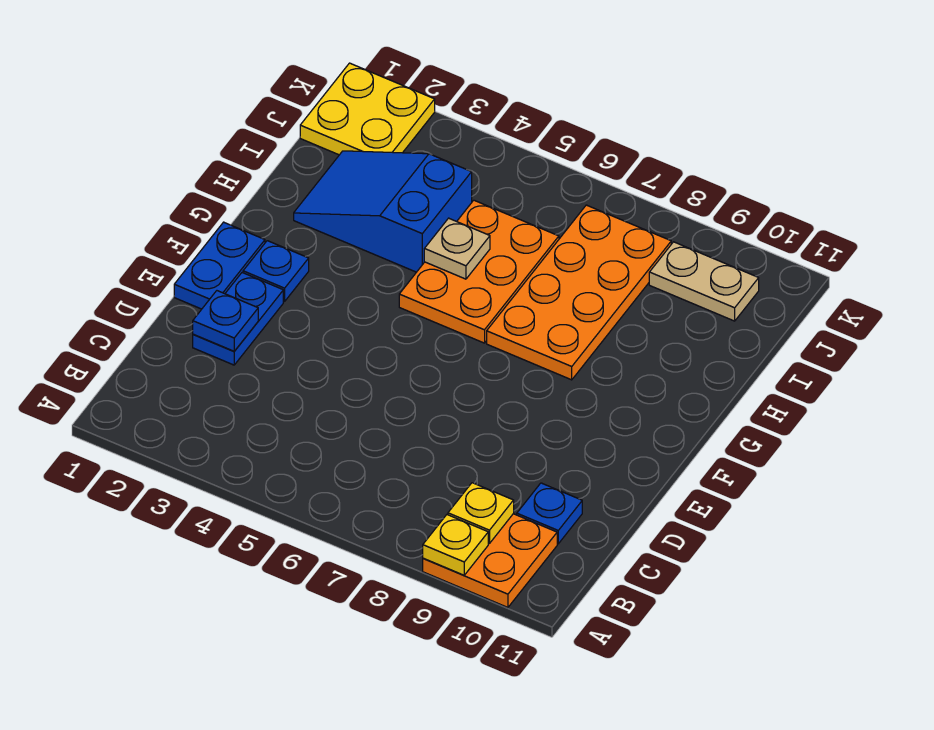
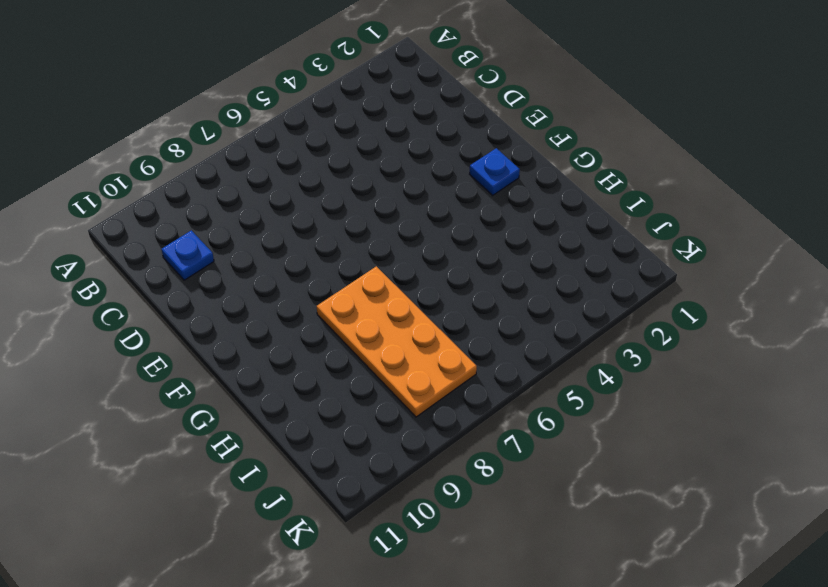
none -> orange 2x2 plate [423,514,557,607]
none -> blue 1x2 plate [193,273,283,365]
none -> blue 1x2 plate [174,222,265,309]

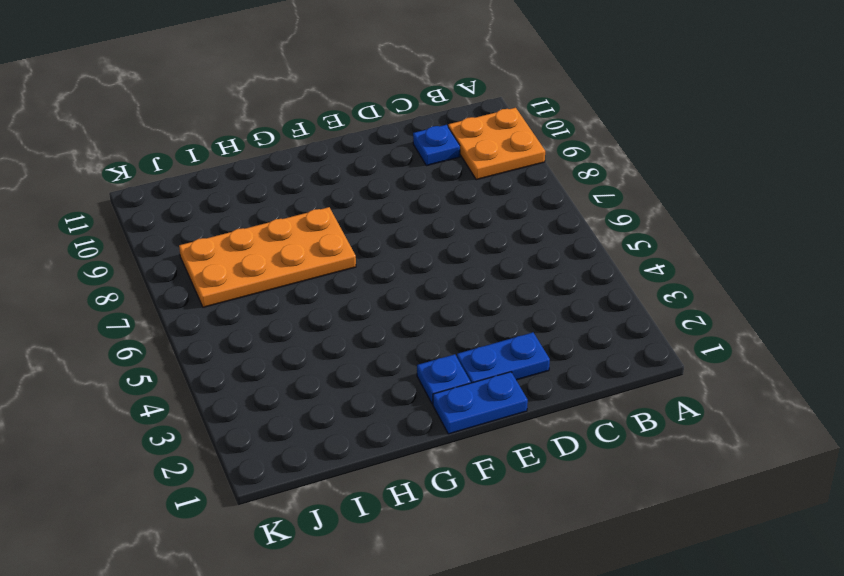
none -> orange 2x3 plate [399,200,559,343]
none -> blue 2x3 slope [294,151,472,272]
none -> yellow 2x2 plate [300,63,435,155]

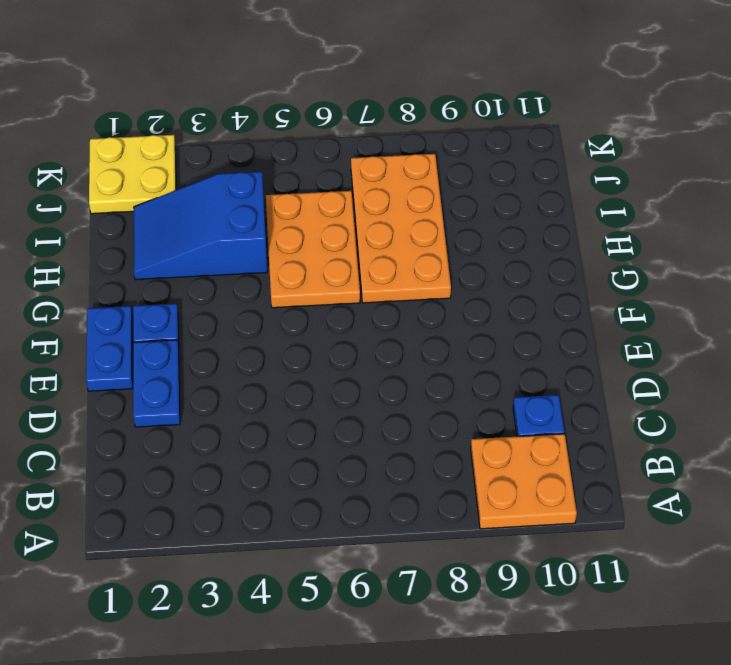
none -> tan 1x2 plate [649,242,759,321]
none -> yellow 1x1 plate [423,515,488,575]
none -> yellow 1x1 plate [448,483,514,544]

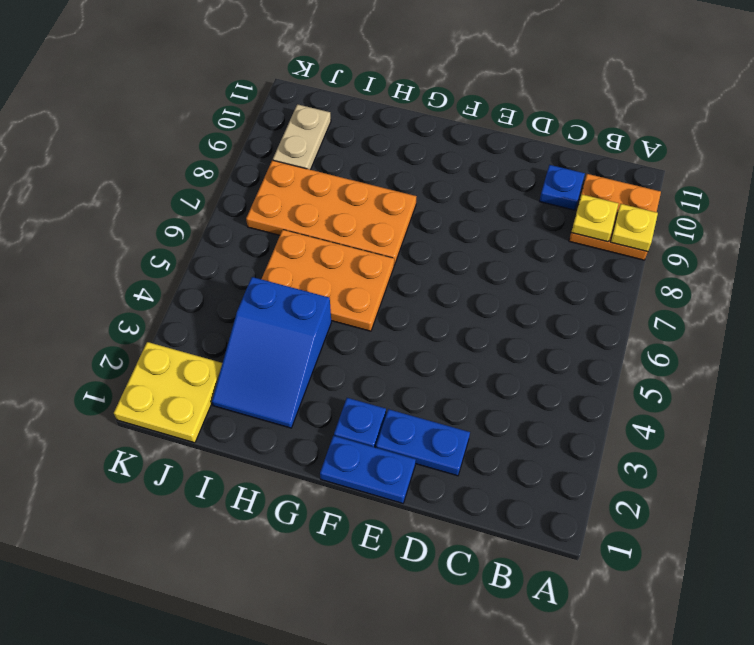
none -> blue 1x1 plate [193,291,258,351]
none -> tan 1x1 plate [424,218,490,279]

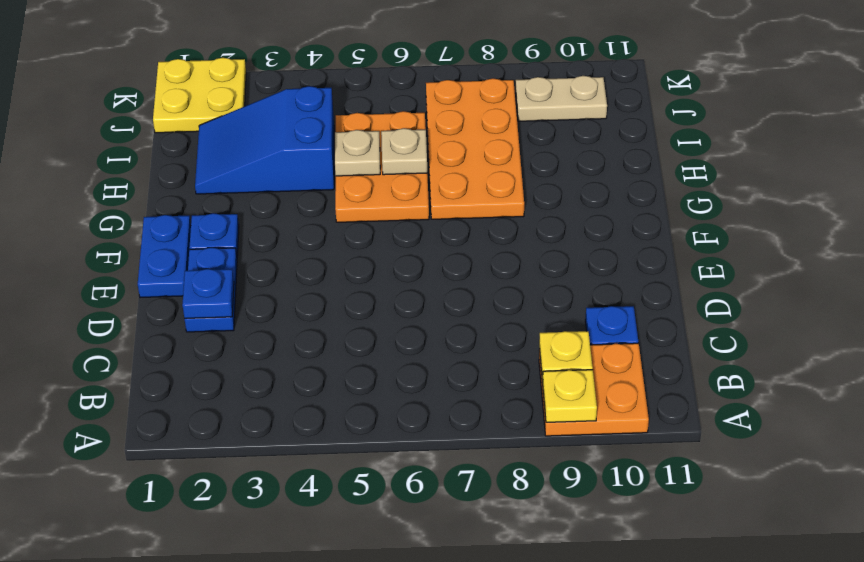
tan 1x1 plate [381,128,427,175] -> none

